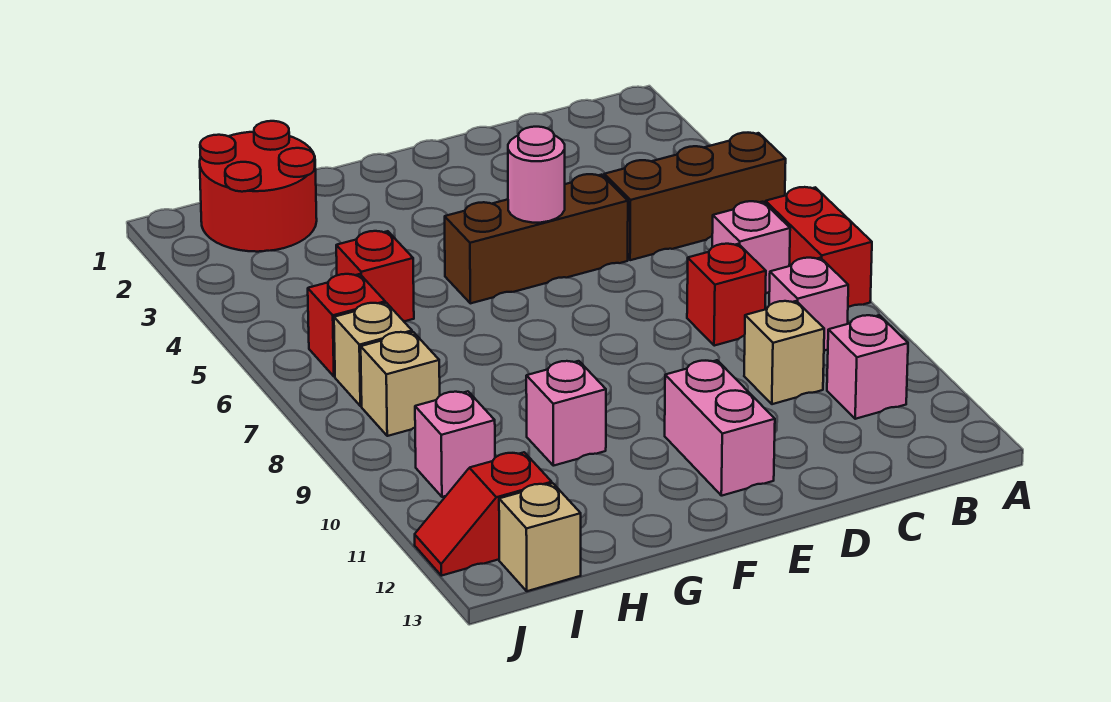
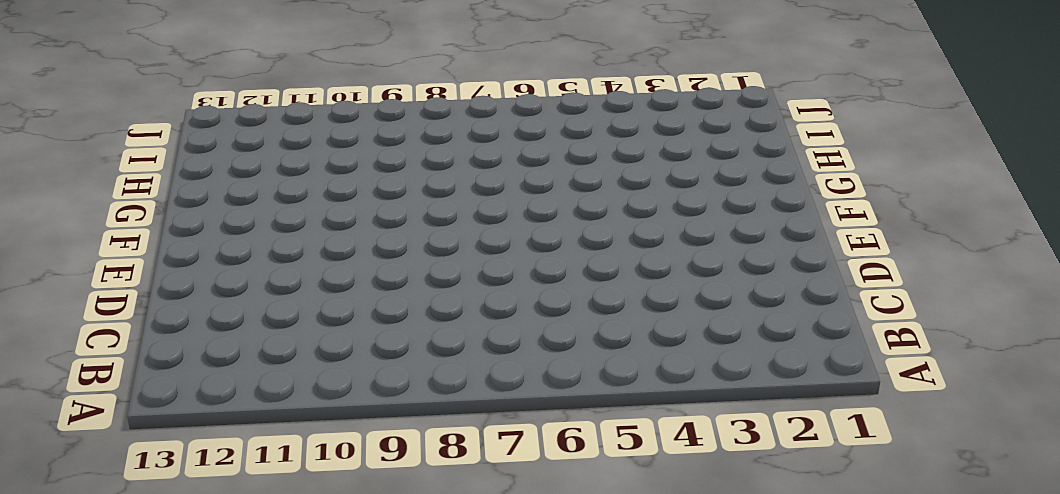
none -> brown 1x3 brick [604,133,786,260]
none -> red 1x2 brick [765,187,872,307]
none -> pink 1x1 brick [712,201,790,293]

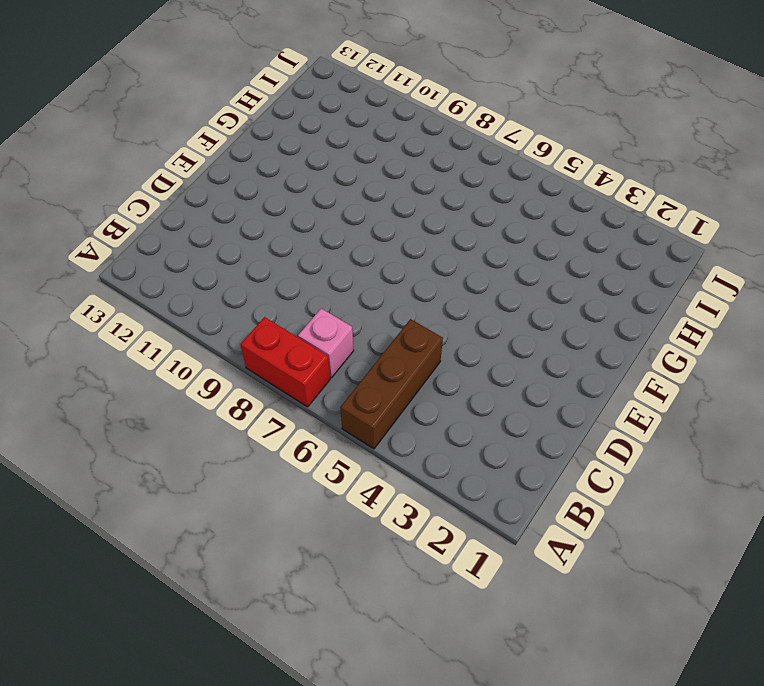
none -> pink 1x1 brick [769,258,848,351]
none -> pink 1x1 brick [827,315,908,419]
none -> red 1x1 brick [687,244,766,346]

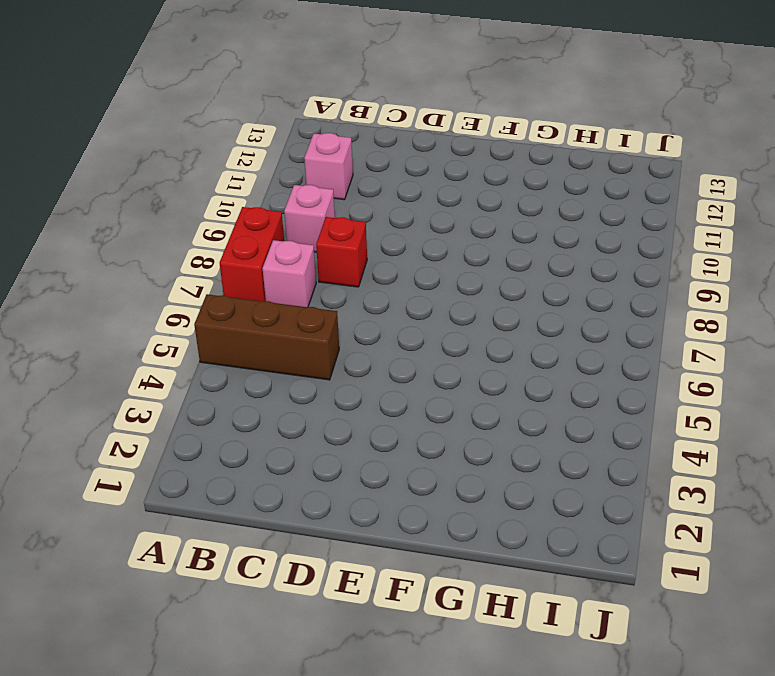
none -> tan 1x1 brick [744,301,824,404]
none -> brown 1x3 brick [445,174,628,303]
none -> pink 1x2 brick [665,360,775,496]

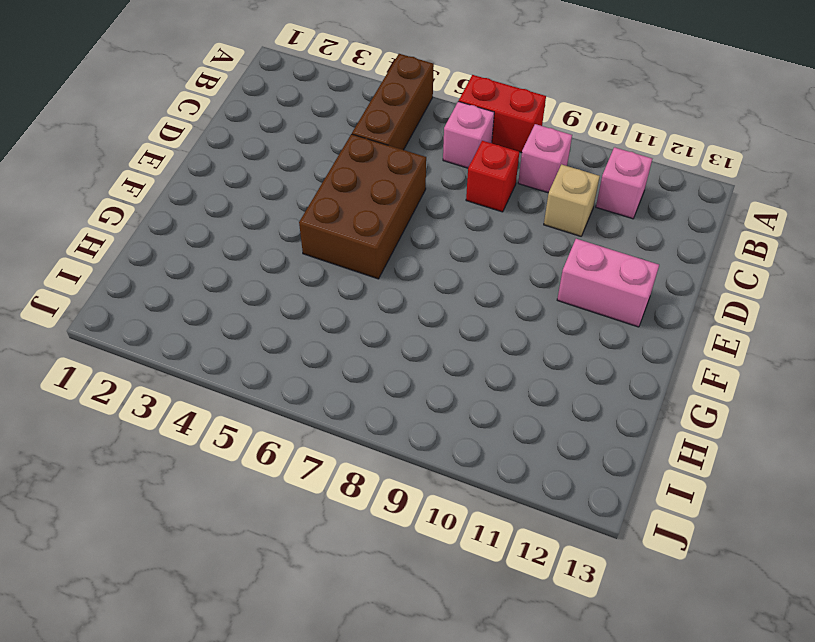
brown 2x3 brick [299,134,426,279] -> brown 1x3 brick [445,174,628,303]
none -> pink 1x1 brick [526,361,606,466]
none -> red 2x2 round brick [200,121,317,252]
none -> red 1x1 brick [336,231,414,321]

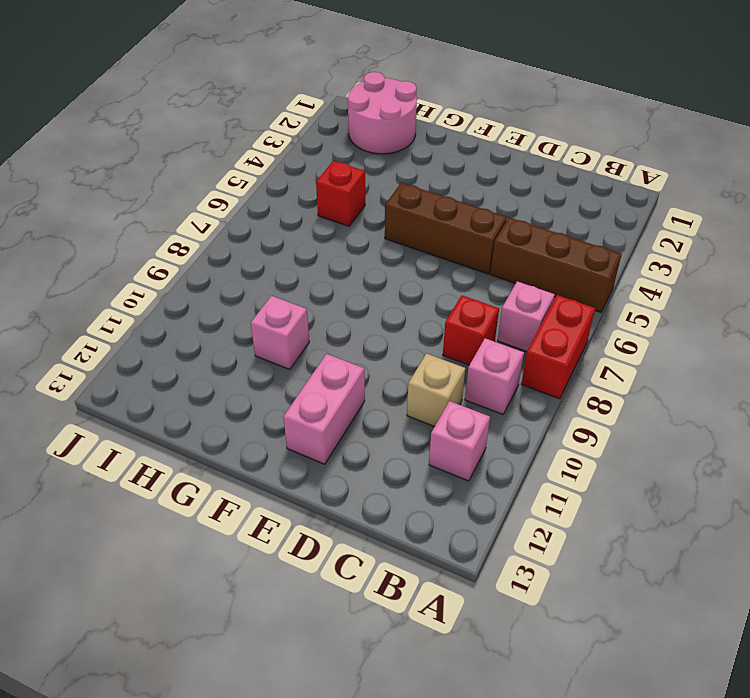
pink 2x2 round brick [348,72,417,154] -> red 2x2 round brick [200,121,317,252]
none -> red 1x1 brick [308,274,385,377]
none -> tan 1x1 brick [334,303,412,406]
none -> tan 1x1 brick [361,332,440,436]

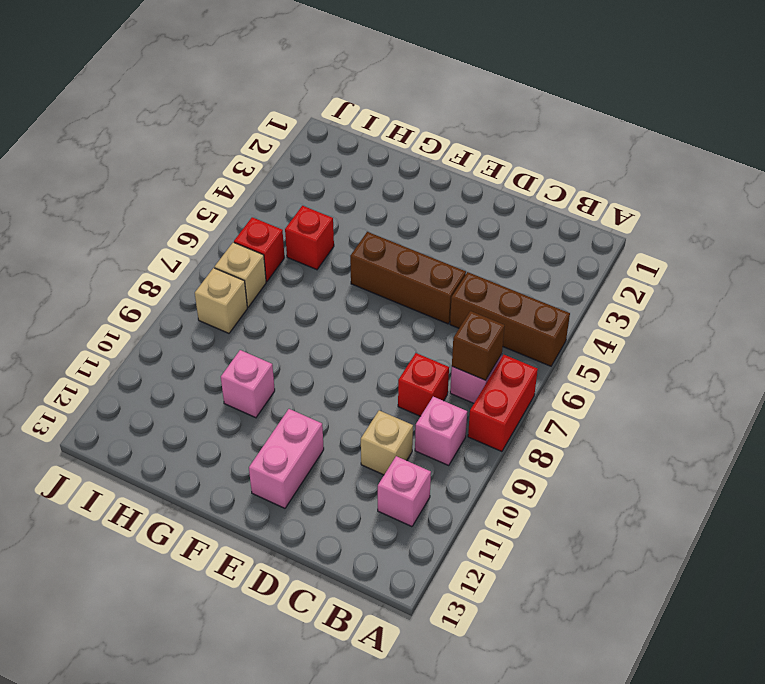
brown 1x1 brick [452,311,505,380] -> none
none -> red 2x2 round brick [200,121,317,252]
none -> pink 1x1 brick [415,391,495,497]
none -> red 1x2 slope [415,452,552,576]

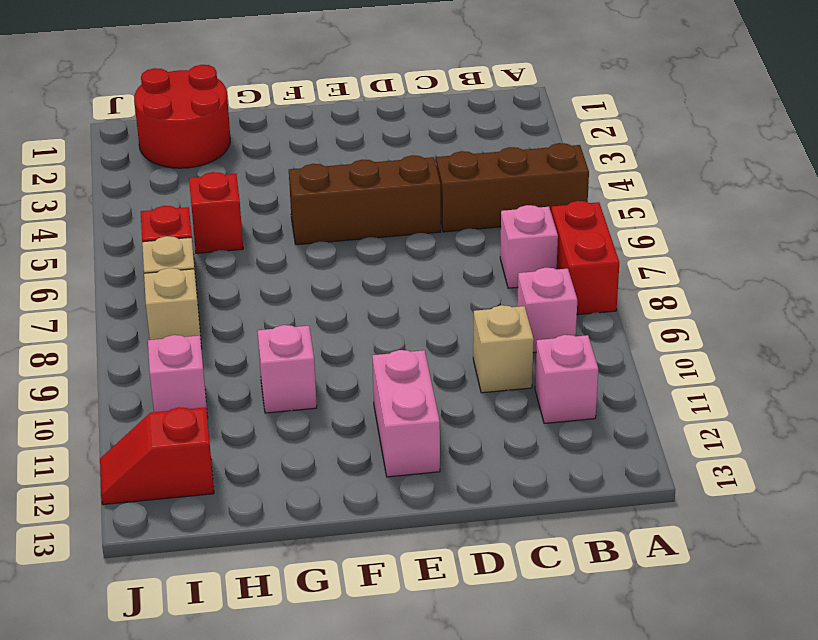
none -> red 1x1 brick [687,244,766,346]
none -> tan 1x1 brick [499,483,581,591]
none -> pink 1x1 round brick [508,127,565,223]

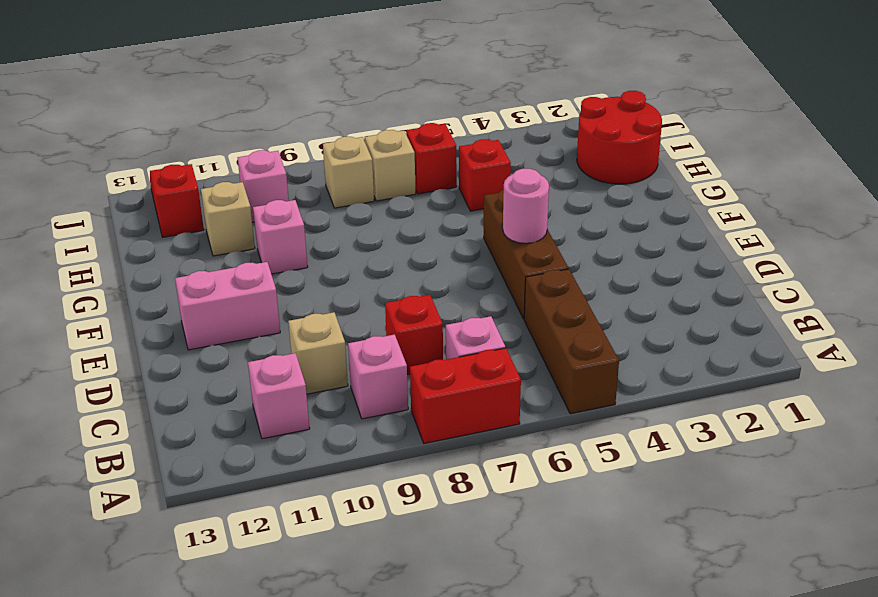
tan 1x1 brick [201,182,255,256] -> tan 1x1 brick moved to [499,483,581,591]

